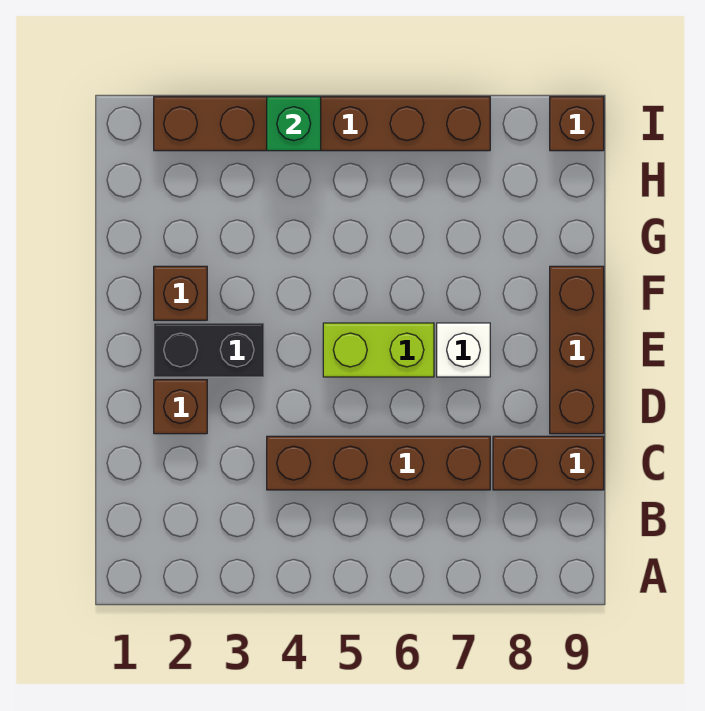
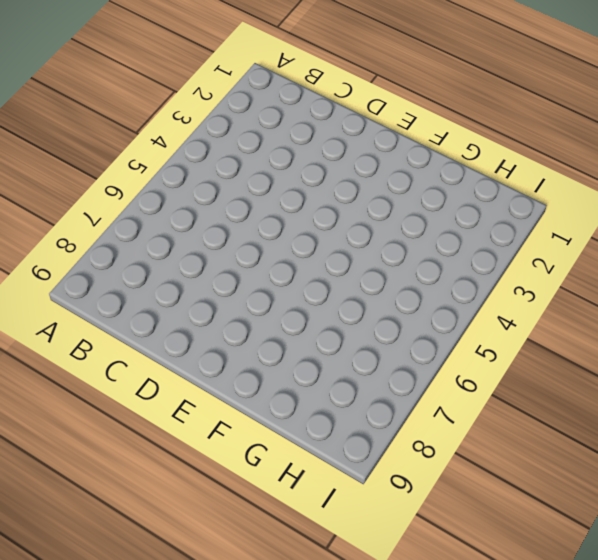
none -> brown 1x4 brick [267,436,490,490]
none -> brown 1x2 brick [493,436,604,490]

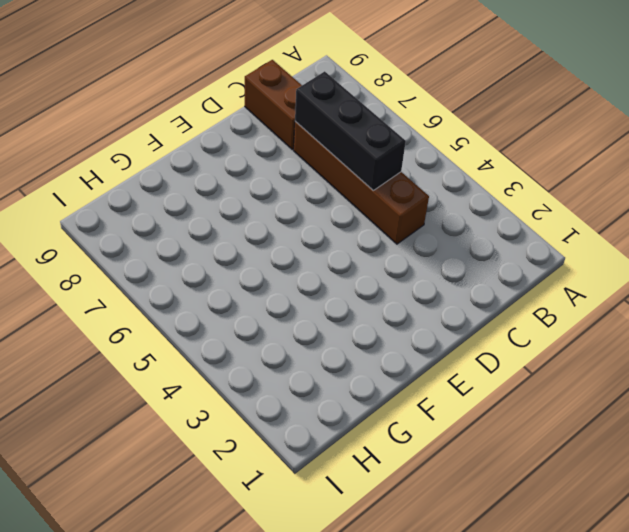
black 1x3 brick [295,71,406,190] -> none
none -> brown 1x1 brick [154,380,207,434]
none -> brown 1x3 brick [550,266,604,434]

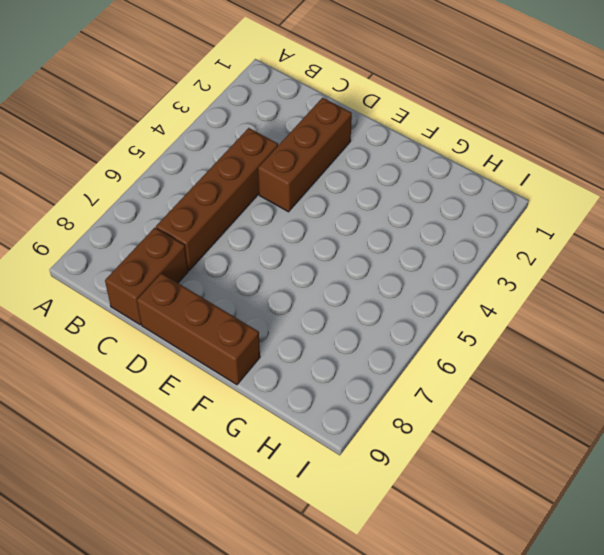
brown 1x3 brick [258,98,352,212] -> brown 1x1 brick [154,380,207,434]
none -> black 1x2 brick [154,323,264,377]
none -> lime 1x2 brick [323,323,434,377]

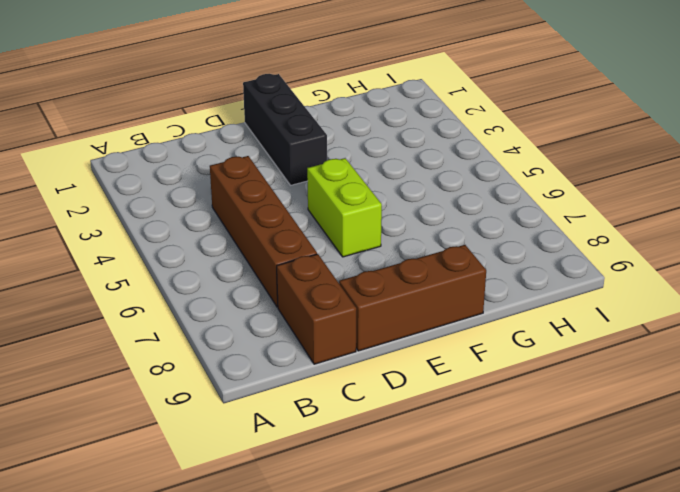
black 1x3 brick [243,74,327,185] -> black 1x2 brick [154,323,264,377]
none -> brown 1x1 brick [154,380,207,434]
none -> white 1x1 brick [437,323,490,377]

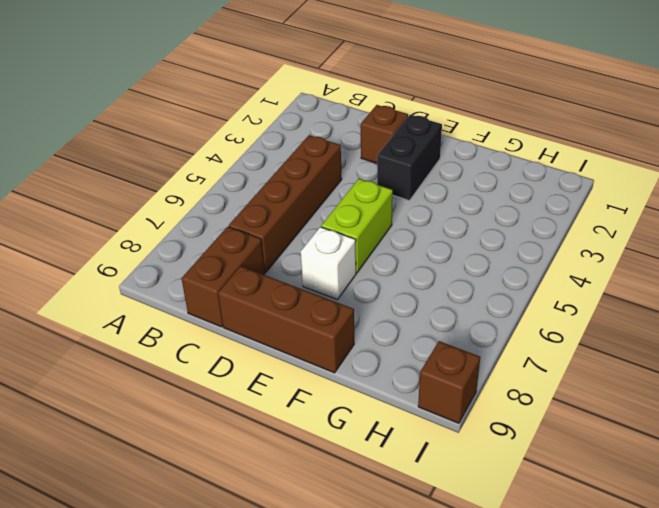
none -> brown 1x1 brick [154,266,207,320]
none -> brown 1x6 brick [154,97,490,151]

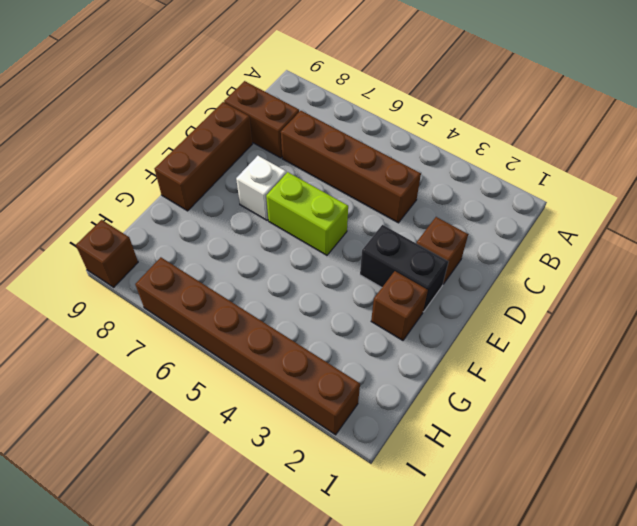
none -> green 1x1 brick [267,97,321,151]

